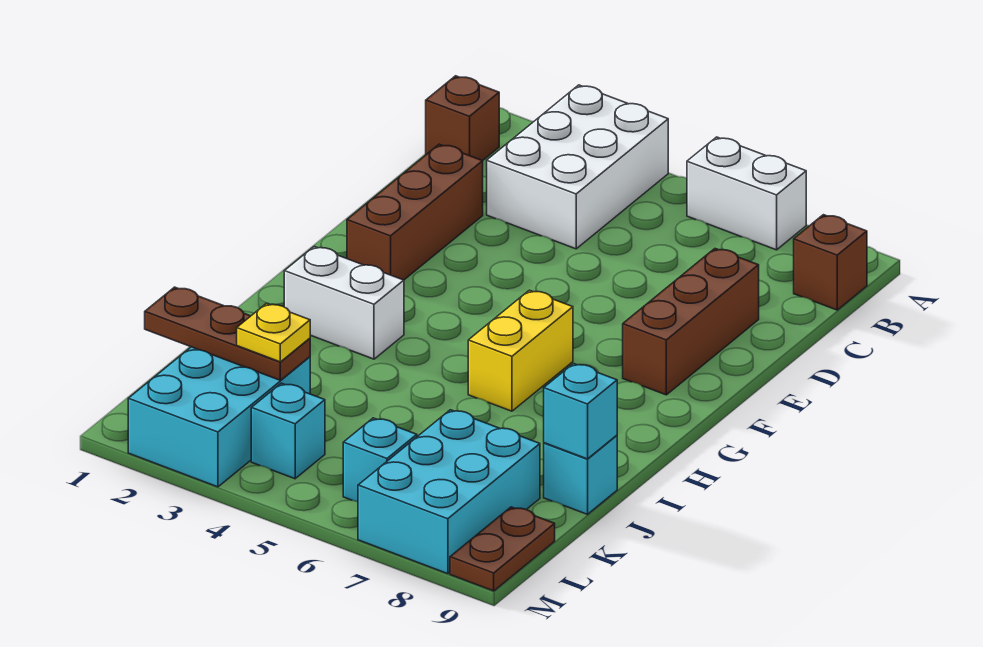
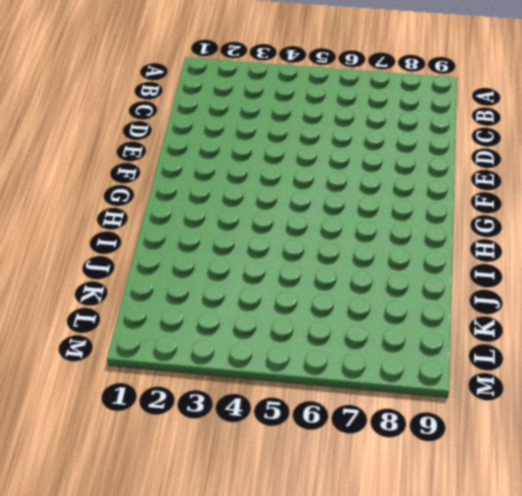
none -> white 2x3 brick [487,85,668,249]
none -> white 1x2 brick [687,137,806,250]
none -> brown 1x1 brick [426,76,499,161]

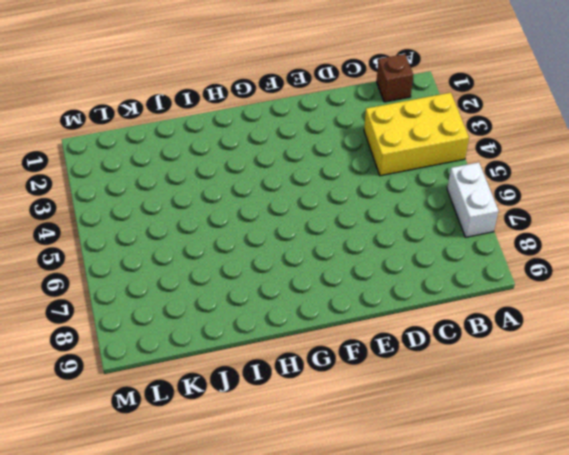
yellow 2x3 brick [364,93,469,176] -> white 2x3 brick [487,85,668,249]
none -> brown 1x1 brick [794,215,867,310]
none -> brown 1x3 brick [347,144,483,280]
none -> brown 1x3 brick [623,249,759,395]

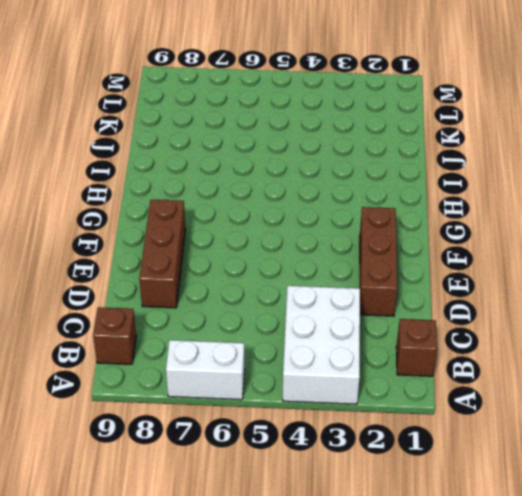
none -> yellow 1x2 brick [468,290,573,411]
none -> white 1x2 brick [284,246,404,359]
none -> cyan 1x1 brick [544,435,617,514]

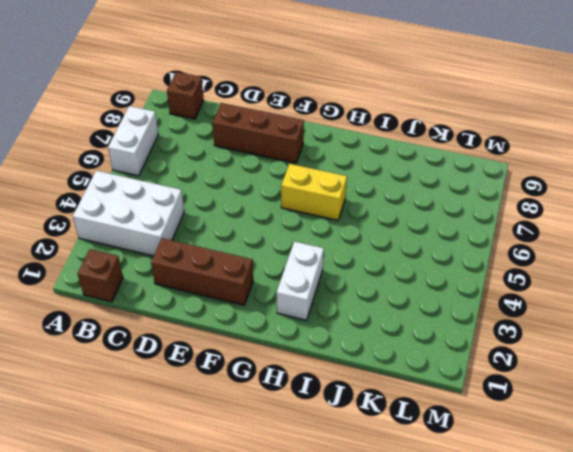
none -> cyan 1x1 brick [544,435,617,514]
none -> cyan 2x3 brick [128,347,310,487]
none -> cyan 2x3 brick [358,410,540,574]

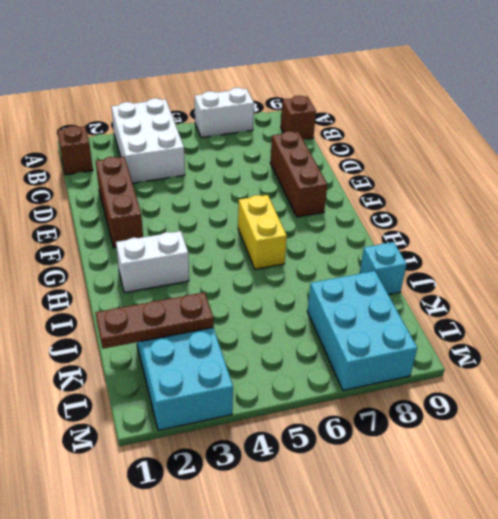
none -> cyan 1x1 brick [251,383,325,479]
none -> cyan 1x1 brick [343,418,417,502]
none -> brown 1x2 plate [450,507,555,591]

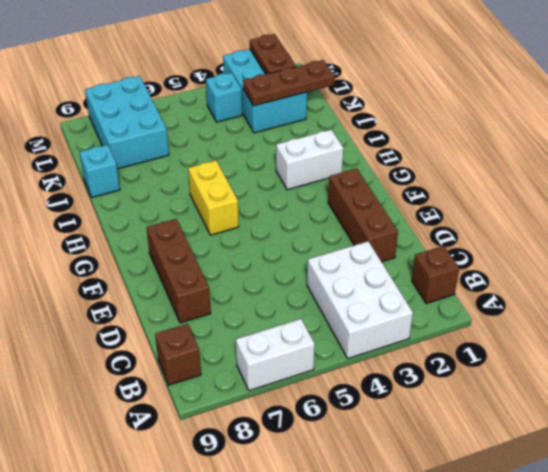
brown 1x2 plate [250,34,296,74] -> brown 1x2 plate moved to [450,507,555,591]
none -> cyan 1x1 brick [343,418,417,502]
none -> cyan 1x1 brick [544,364,617,459]
none -> yellow 1x1 plate [237,303,310,362]

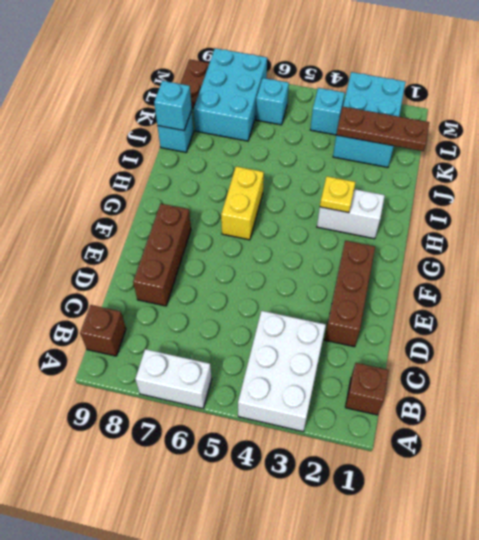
yellow 1x1 plate [320,176,355,213] -> yellow 1x1 plate moved to [237,303,310,362]

